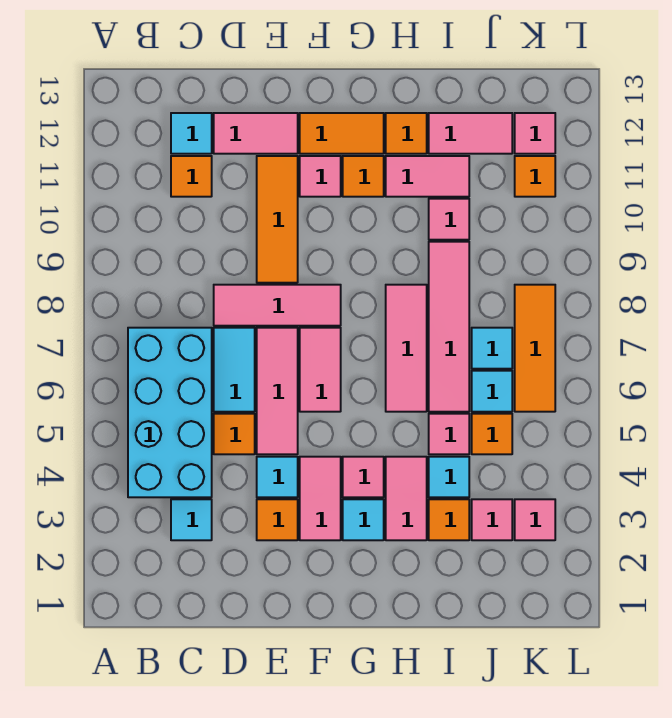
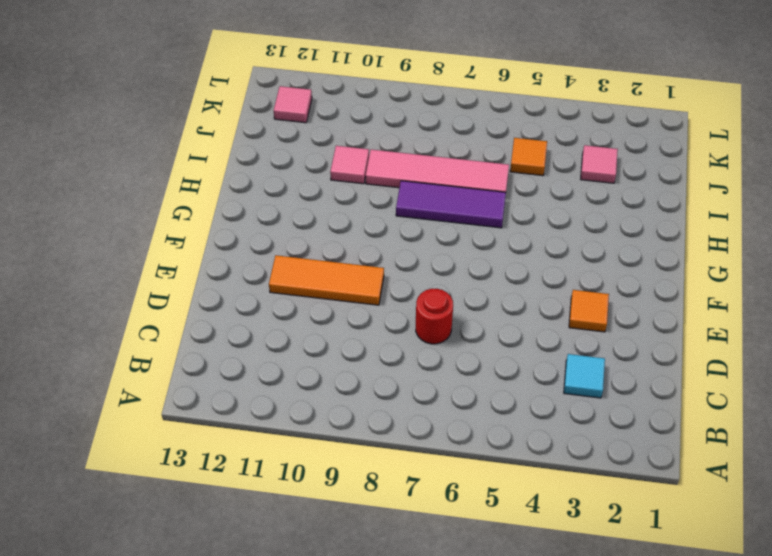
red 1x1 round brick [416,289,453,344] -> cyan 1x2 tile [214,328,255,412]
purple 1x3 tile [396,181,506,228] -> pink 1x3 tile [386,285,427,412]
none -> cyan 2x4 brick [128,328,212,497]
none -> orange 1x1 tile [171,156,212,197]
none -> cyan 1x1 tile [171,113,212,154]
none -> orange 1x1 tile [214,414,255,454]

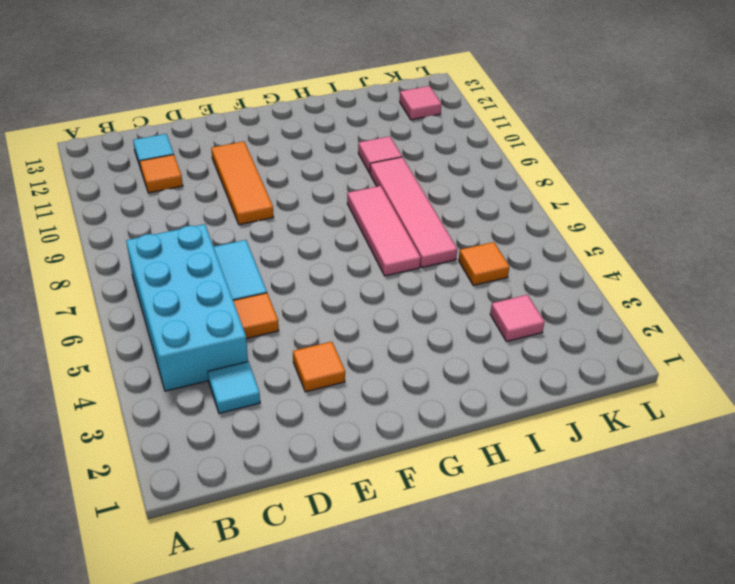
none -> pink 1x3 tile [214,285,341,326]
none -> pink 1x2 tile [214,113,298,154]
none -> cyan 1x1 tile [257,457,298,497]
none -> pink 1x3 tile [257,328,298,454]

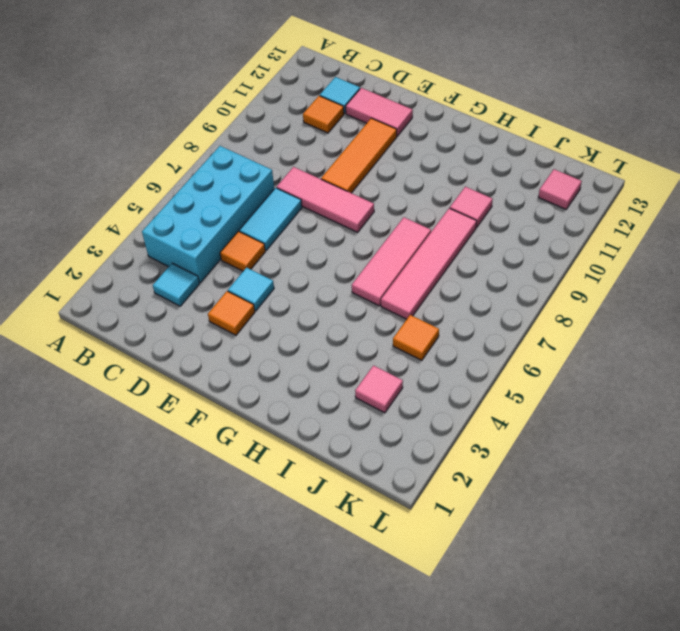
none -> pink 1x3 tile [257,328,298,454]
none -> pink 1x2 tile [300,457,341,540]
none -> pink 1x2 tile [300,328,341,412]
none -> pink 1x1 tile [300,156,341,197]

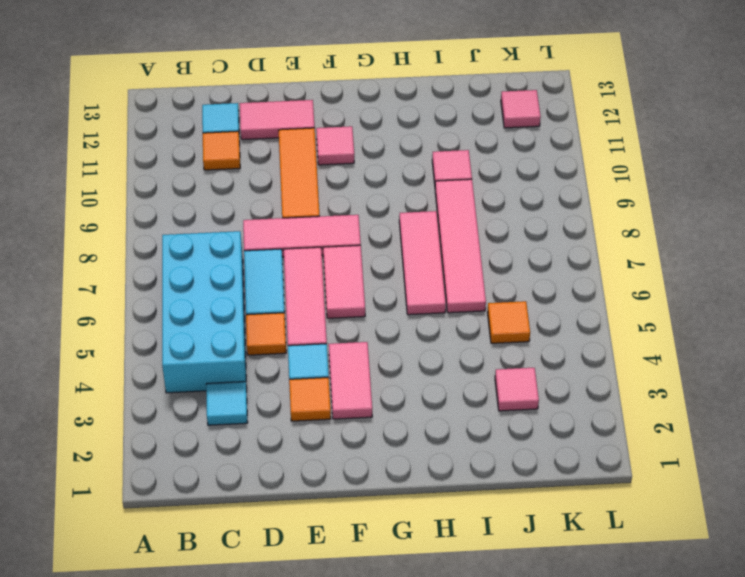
none -> orange 1x2 tile [300,113,384,154]
none -> cyan 1x1 tile [343,499,384,540]
none -> pink 1x1 tile [343,457,384,497]
none -> orange 1x1 tile [343,156,384,197]

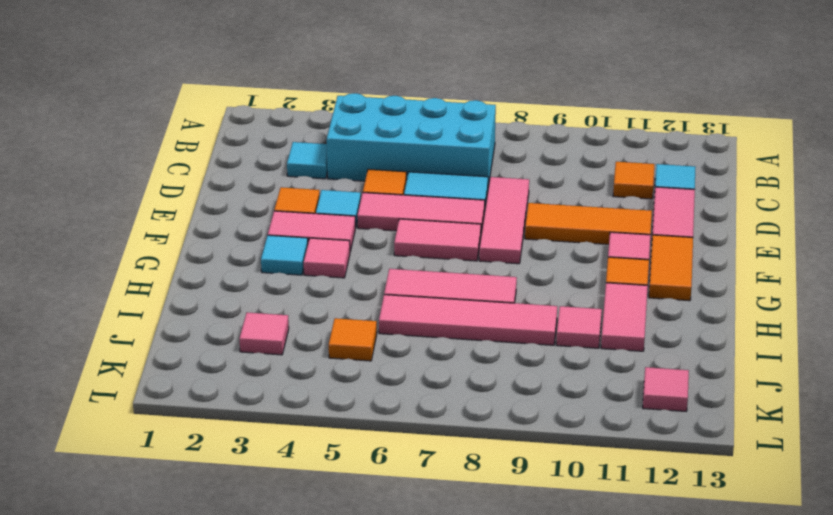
none -> pink 1x2 tile [386,457,427,540]
none -> orange 1x1 tile [386,113,427,154]
none -> orange 1x1 tile [429,499,469,540]
none -> cyan 1x1 tile [429,457,469,497]

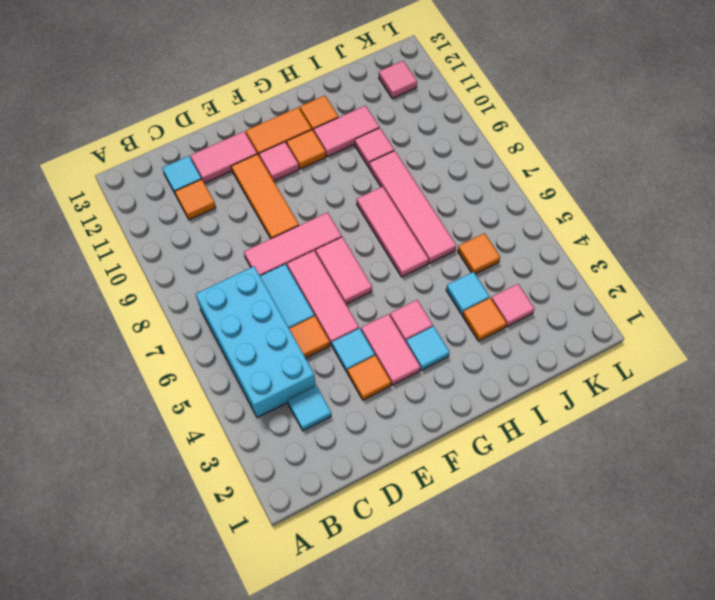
none -> pink 1x2 tile [386,457,427,540]
none -> pink 1x1 tile [429,414,469,454]
none -> pink 1x2 tile [429,113,512,154]
none -> cyan 1x1 tile [472,371,512,412]

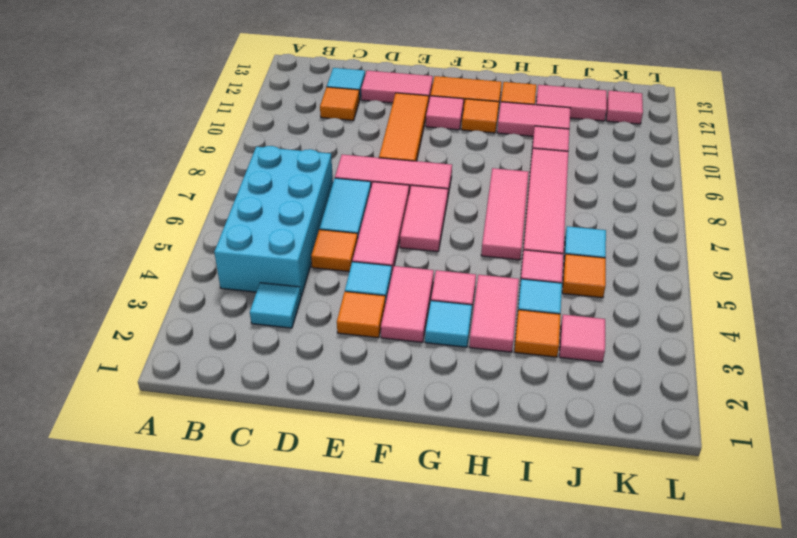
none -> cyan 1x1 tile [472,328,512,369]
none -> pink 1x1 tile [515,499,555,540]
none -> orange 1x3 tile [515,285,555,412]
none -> orange 1x1 tile [515,156,555,197]

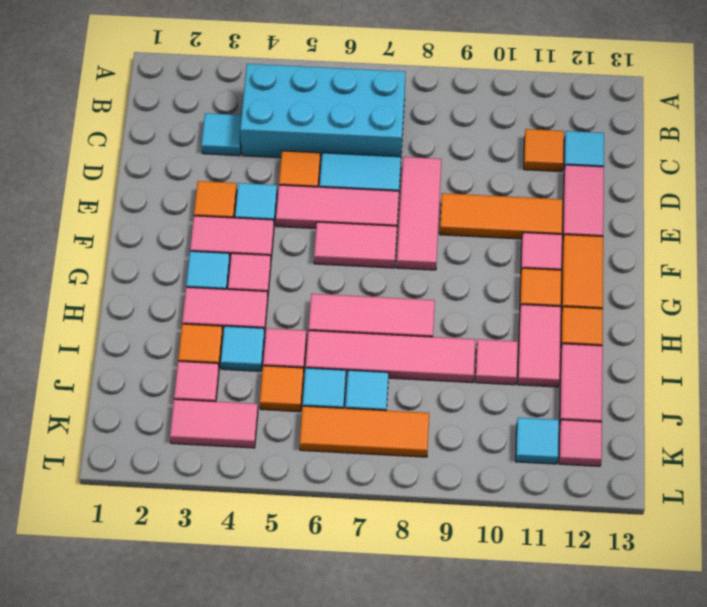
pink 1x2 tile [170,399,258,448] -> pink 1x1 tile [515,499,555,540]
cyan 1x1 tile [516,418,559,464] -> orange 1x1 tile [515,156,555,197]

